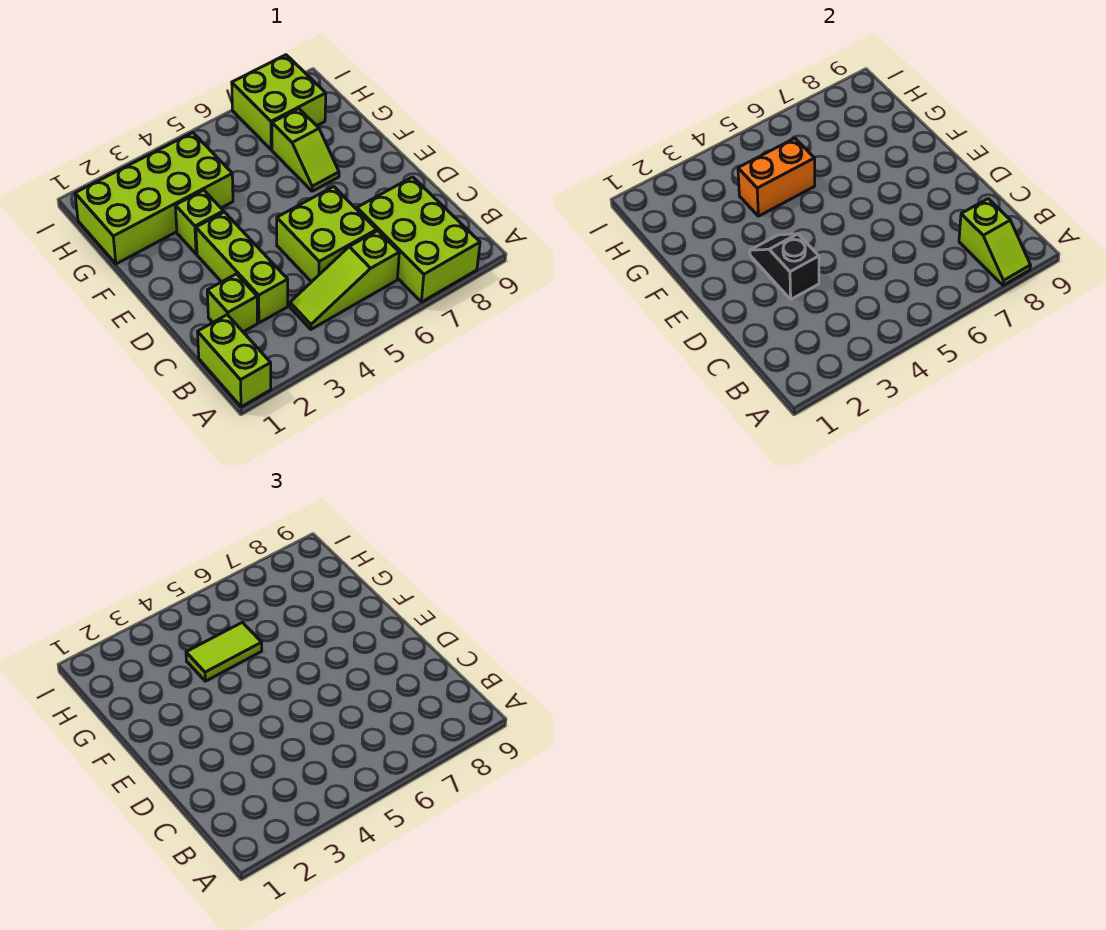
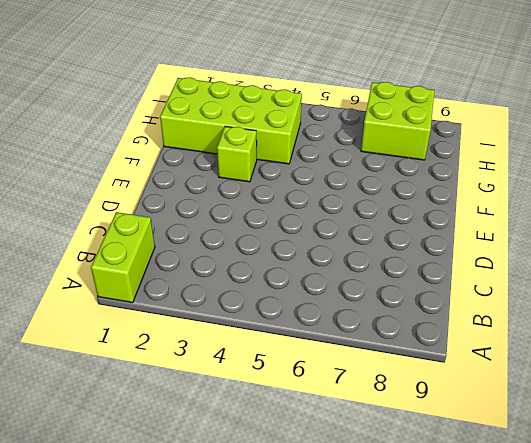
none -> lime 2x3 brick [357,177,480,302]
none -> lime 1x3 slope [290,231,399,329]
none -> lime 1x1 brick [207,274,258,332]

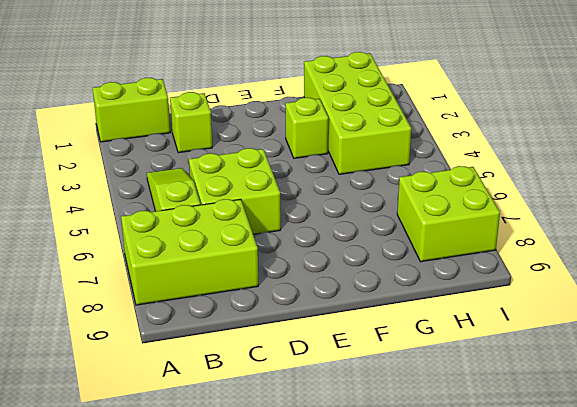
none -> lime 1x3 brick [196,212,288,323]
none -> lime 1x2 slope [272,109,339,191]
none -> lime 1x2 slope [959,199,1030,285]

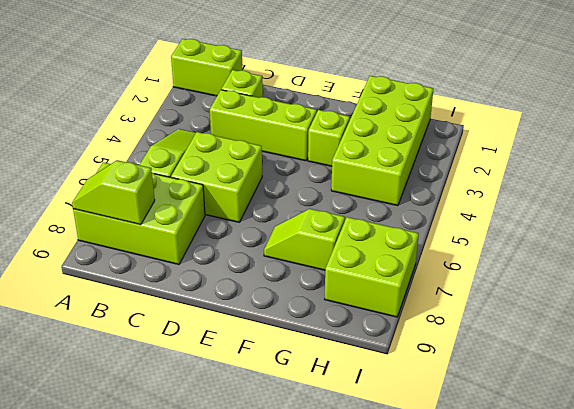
none -> black 1x2 slope [750,234,819,299]
none -> orange 1x2 brick [738,138,815,216]
none -> lime 1x2 tile [186,622,262,681]

